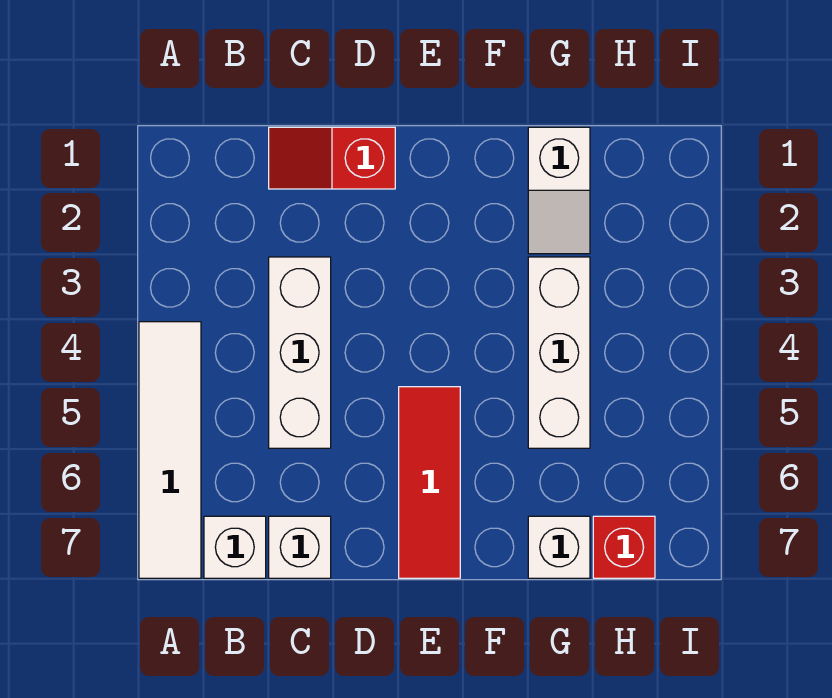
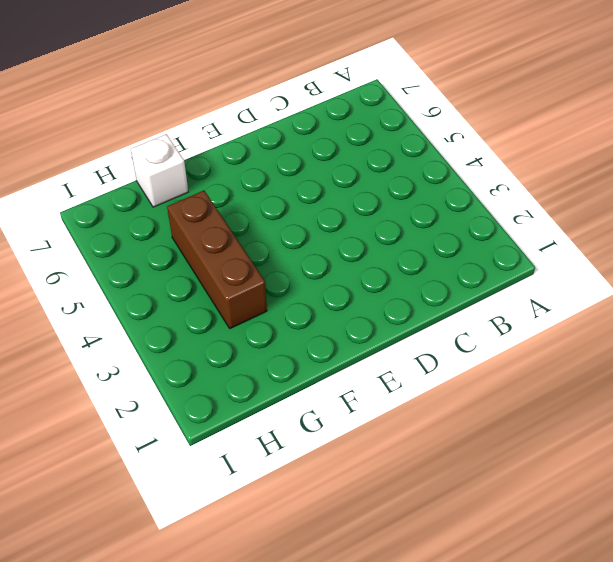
brown 1x3 brick [167,191,267,328] -> white 1x3 brick [528,257,590,448]
none -> white 1x4 tile [139,322,201,578]
none -> white 1x1 brick [204,516,266,578]

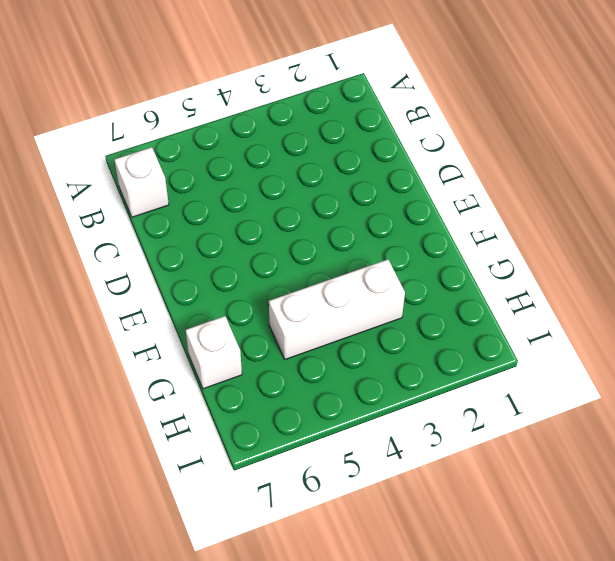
none -> white 1x4 tile [139,322,201,578]
none -> red 1x2 slope [269,127,395,189]

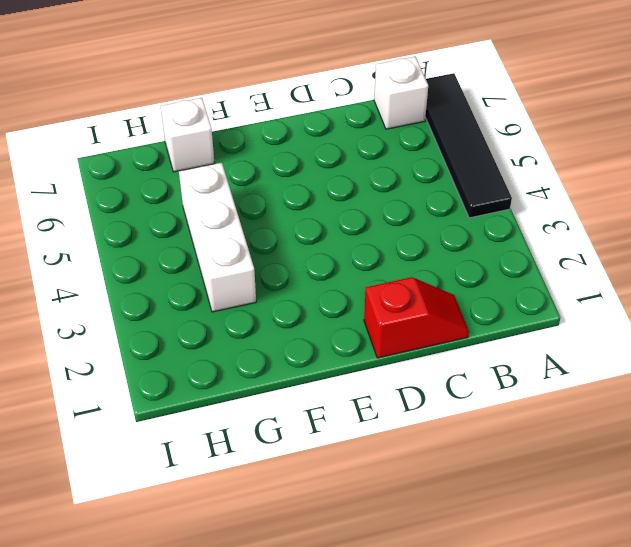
black 1x4 tile [426,73,512,218] -> white 1x4 tile [139,322,201,578]
none -> white 1x3 brick [269,257,331,448]
none -> white 1x1 brick [269,516,331,578]

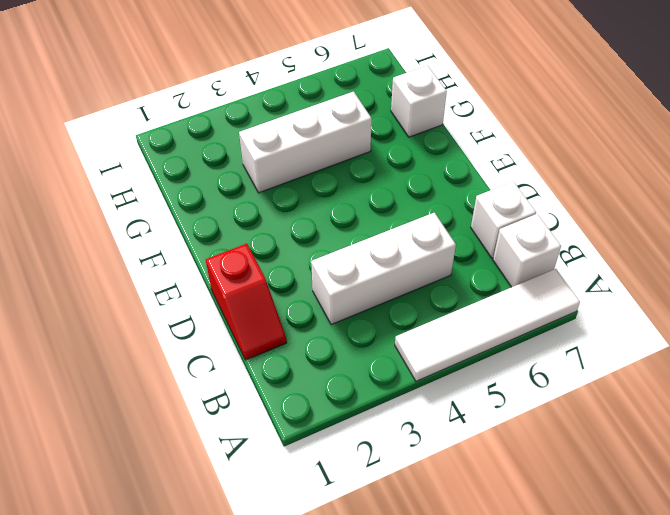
none -> red 1x3 tile [399,387,460,578]
none -> white 1x2 slope [528,127,590,254]

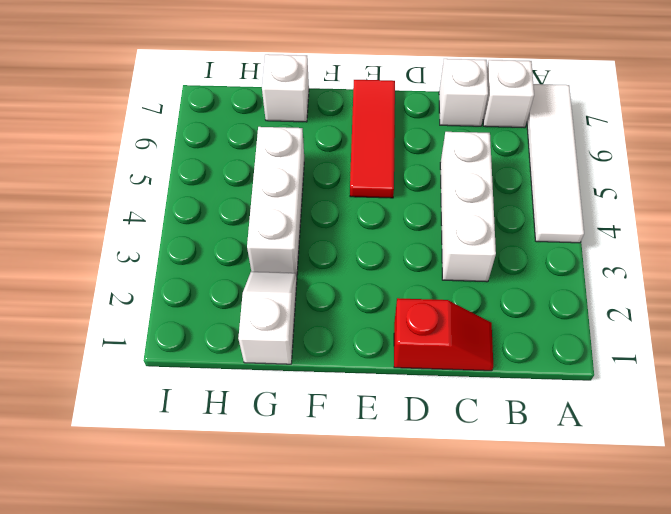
none -> red 1x1 brick [593,516,655,578]

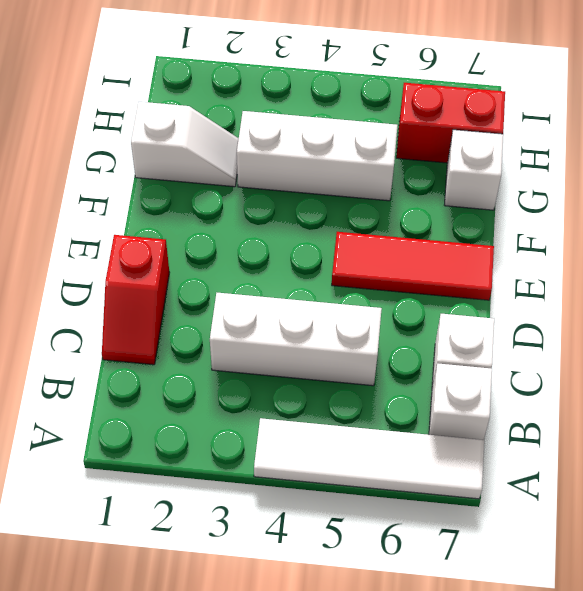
red 1x2 brick [396,83,505,163] -> red 1x1 brick [593,516,655,578]

